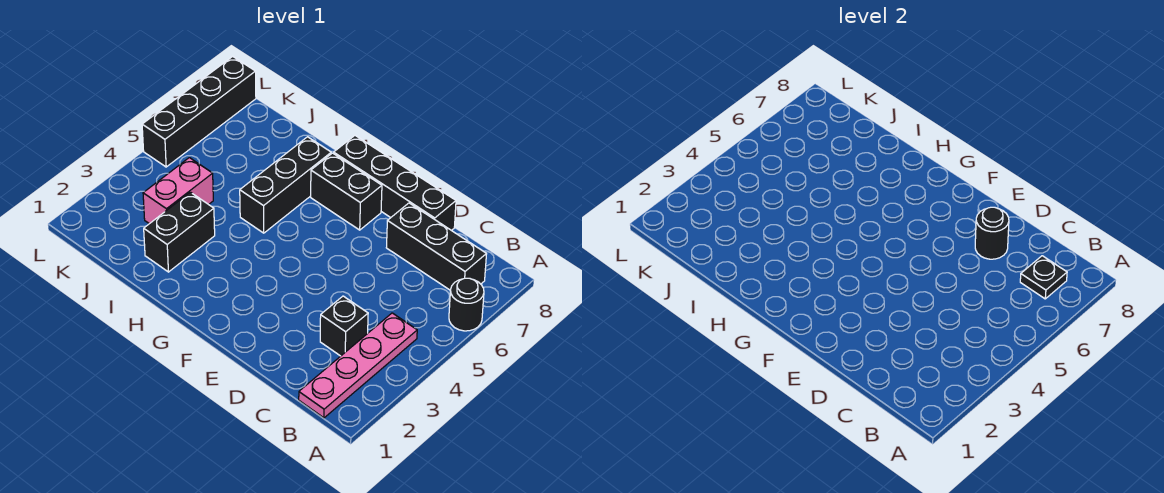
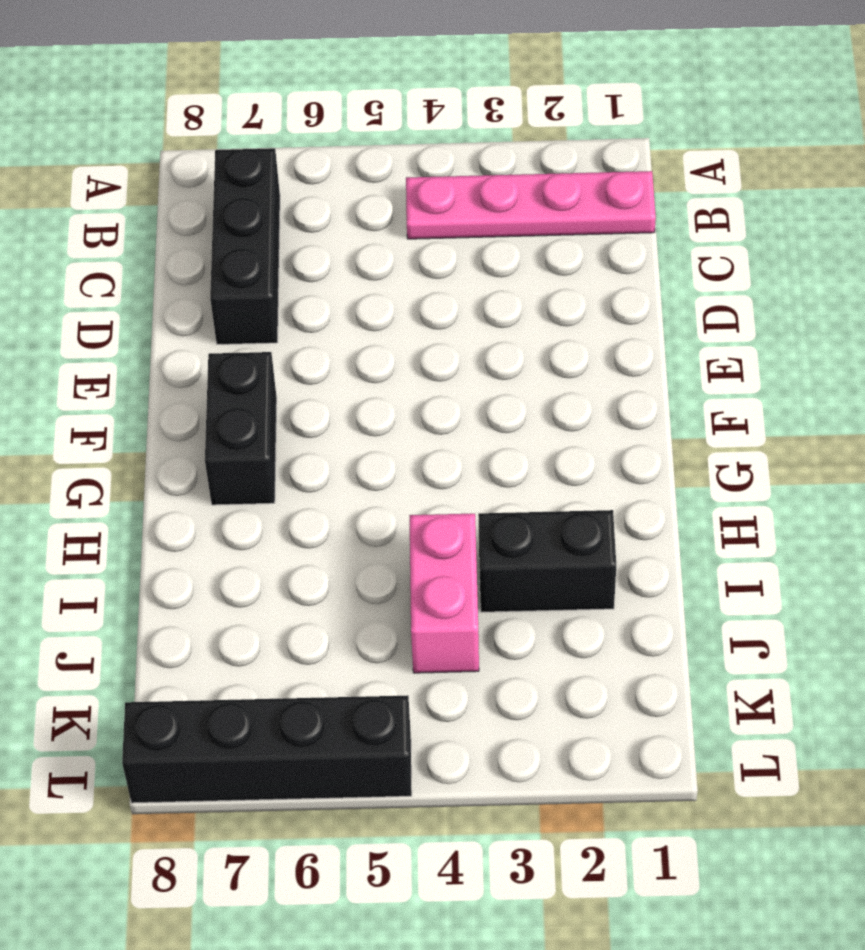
pink 1x2 brick [410,514,479,673] -> pink 1x2 brick turned to [143,158,213,224]
none -> black 1x1 round brick [449,278,484,331]
none -> black 1x1 brick [320,296,368,356]
none -> black 1x4 brick [334,136,456,231]

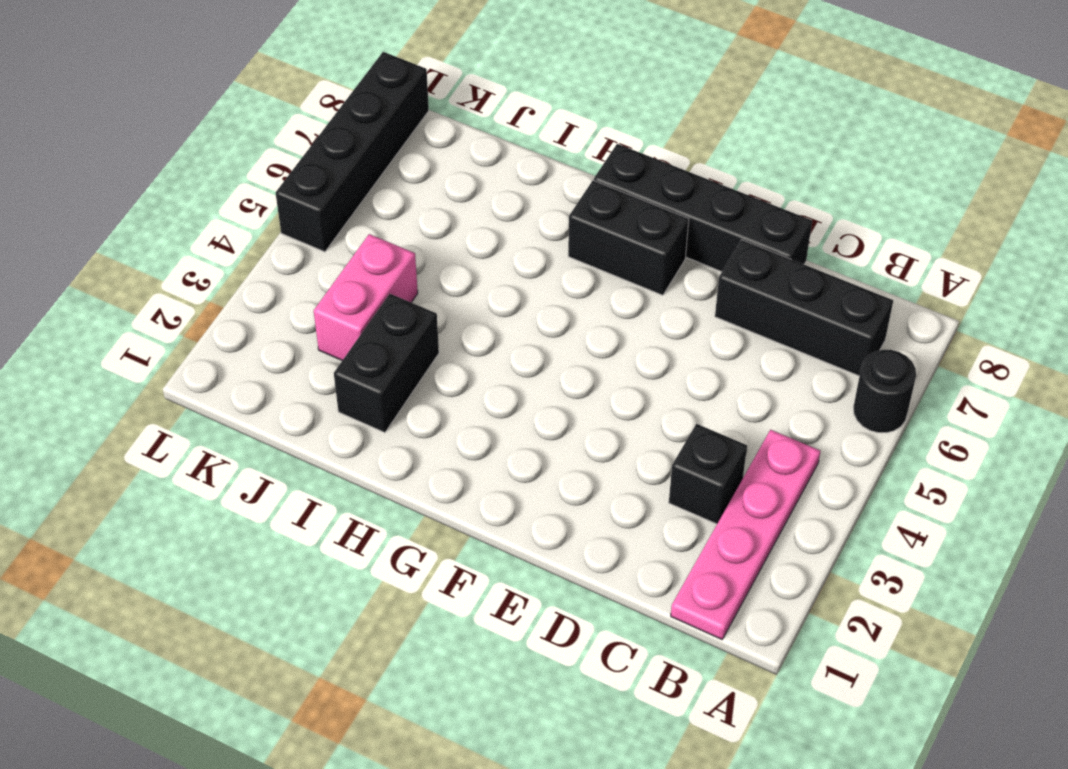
none -> black 1x3 brick [240,137,331,233]
none -> black 1x1 plate [1020,256,1067,299]
none -> black 1x1 round brick [975,207,1009,259]

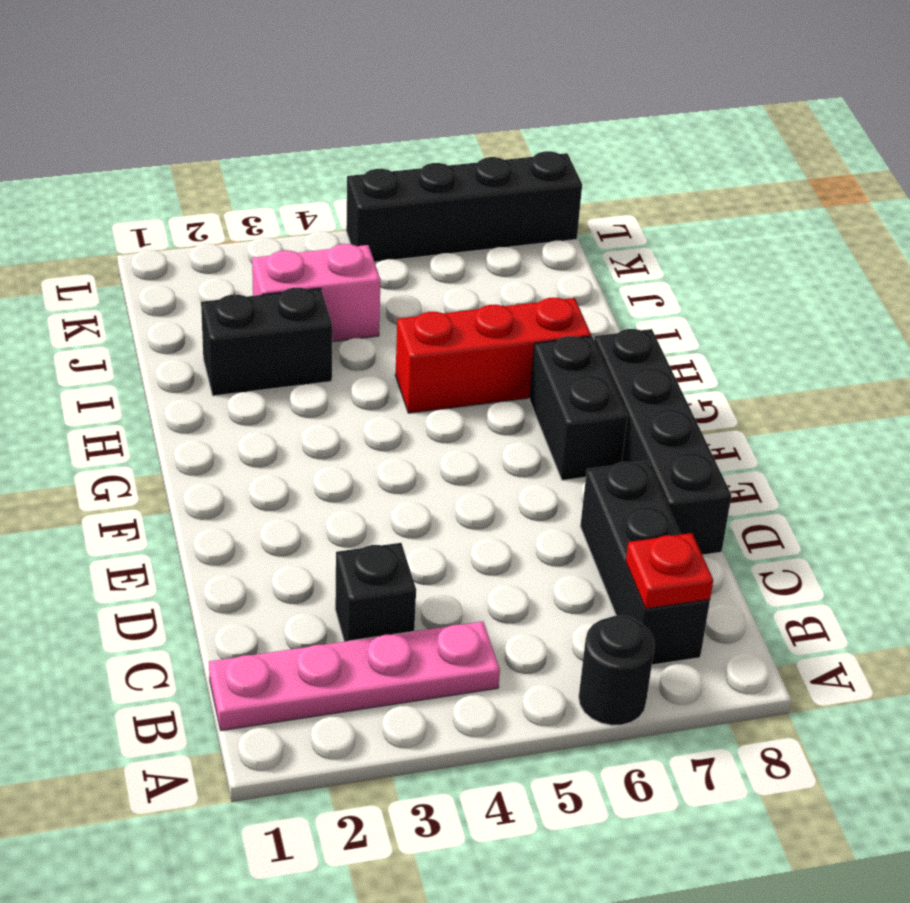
red 1x1 plate [626,533,713,609] -> black 1x1 plate [1020,256,1067,299]
red 1x3 brick [395,298,591,413] -> black 1x3 brick [240,137,331,233]
none -> black 1x1 round brick [975,207,1009,259]

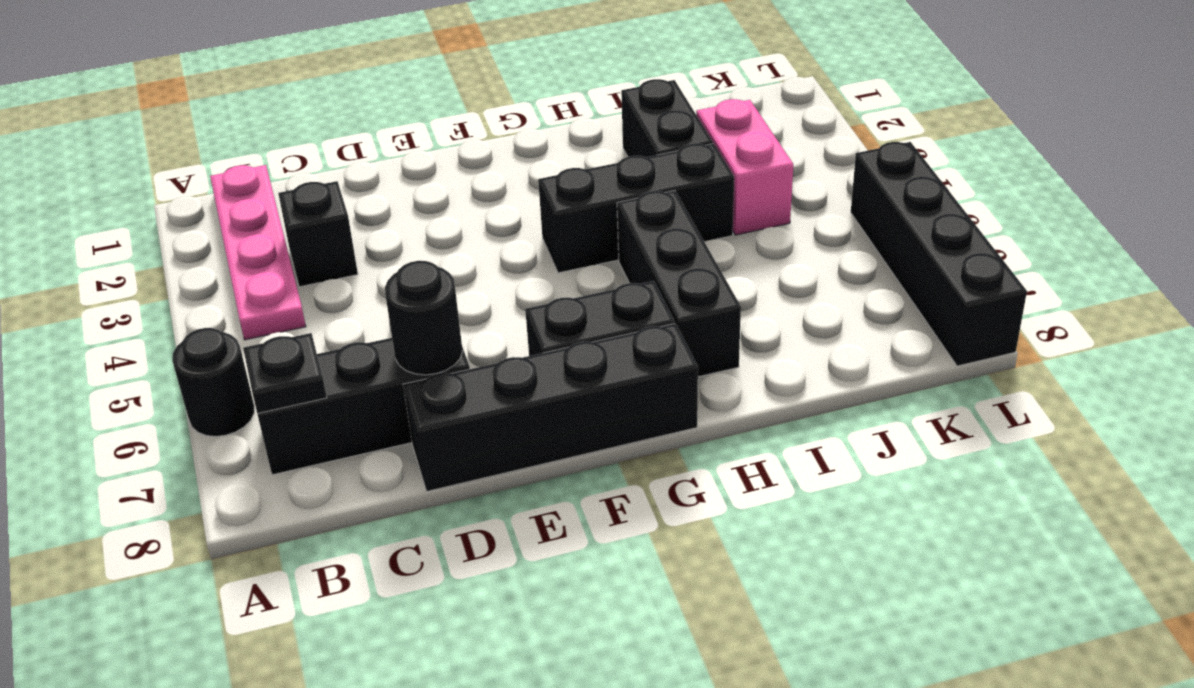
black 1x3 brick [538,144,734,273] -> none

